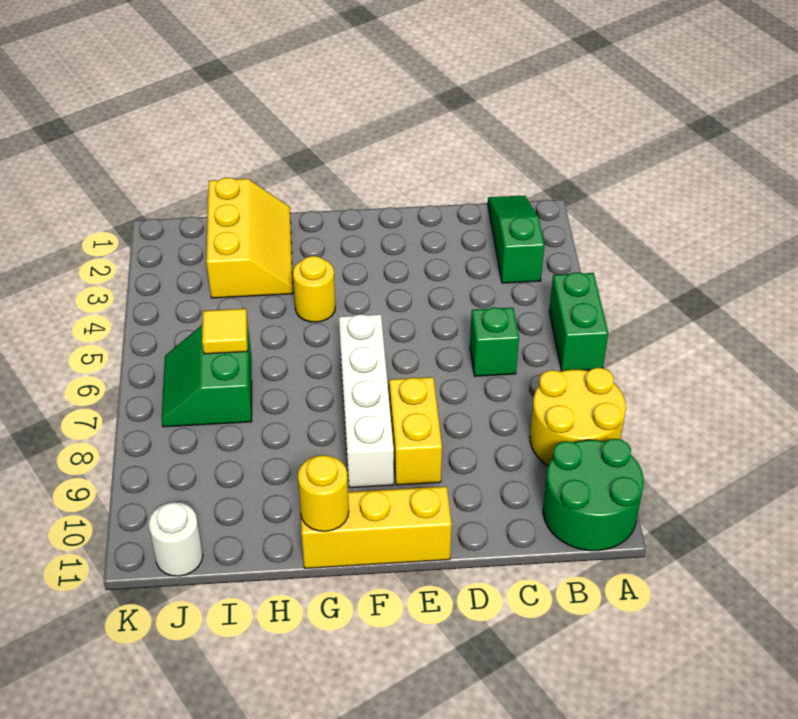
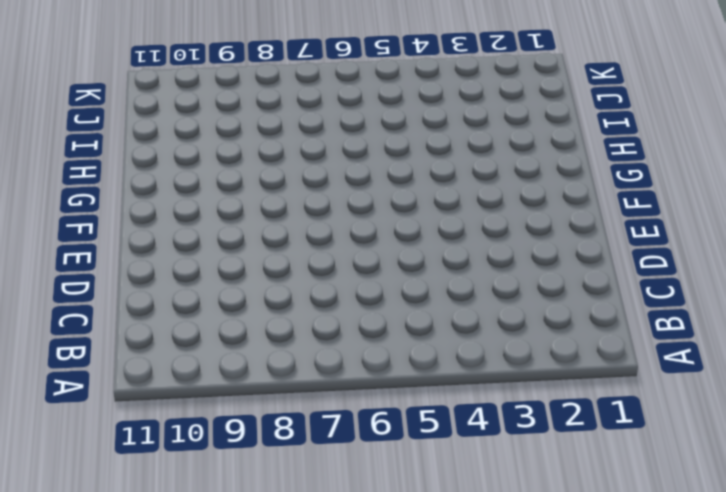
none -> green 1x2 brick [549,272,608,371]
none -> yellow 2x2 round brick [530,368,626,466]
none -> green 2x2 round brick [543,439,644,551]

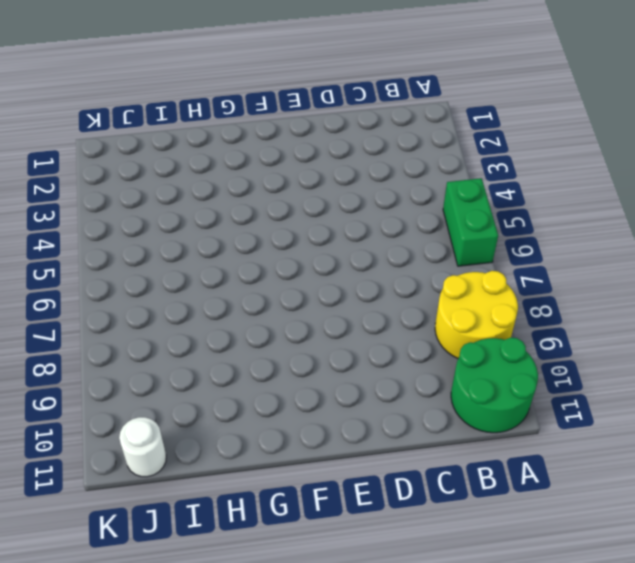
none -> green 1x3 slope [488,195,544,283]
none -> green 1x1 brick [470,307,519,376]
none -> yellow 1x2 brick [389,377,442,485]

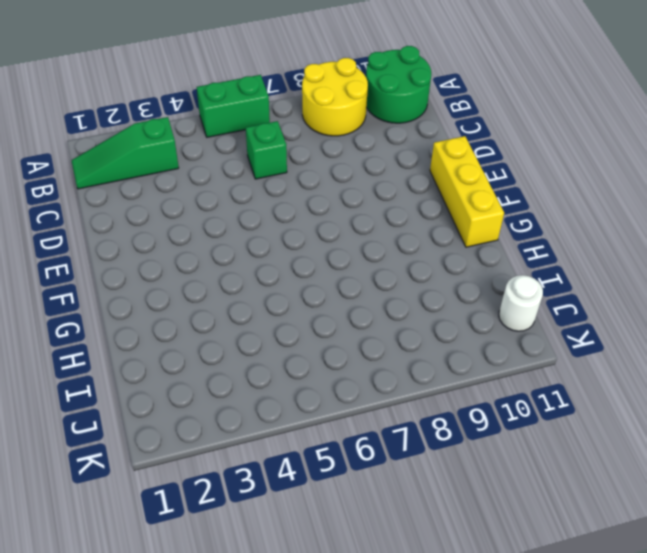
none -> yellow 1x2 brick [389,377,442,485]
none -> white 1x4 brick [339,314,394,488]
none -> yellow 1x1 round brick [293,256,335,322]

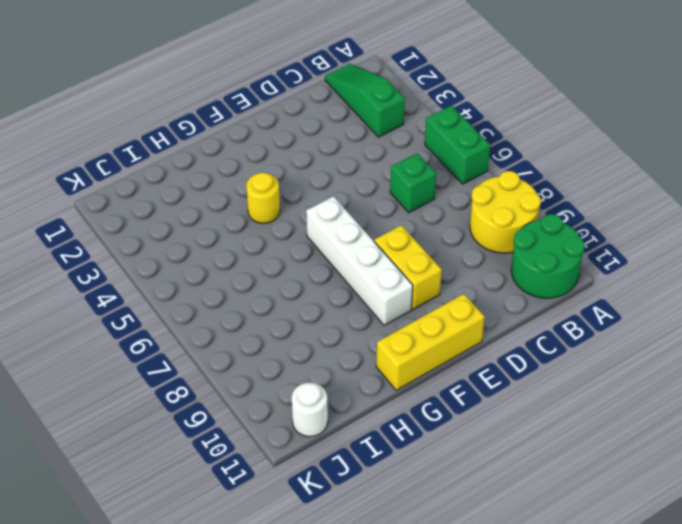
none -> yellow 2x3 slope [206,178,293,298]
none -> green 2x2 slope [162,322,252,427]
none -> yellow 1x1 round brick [298,455,349,531]

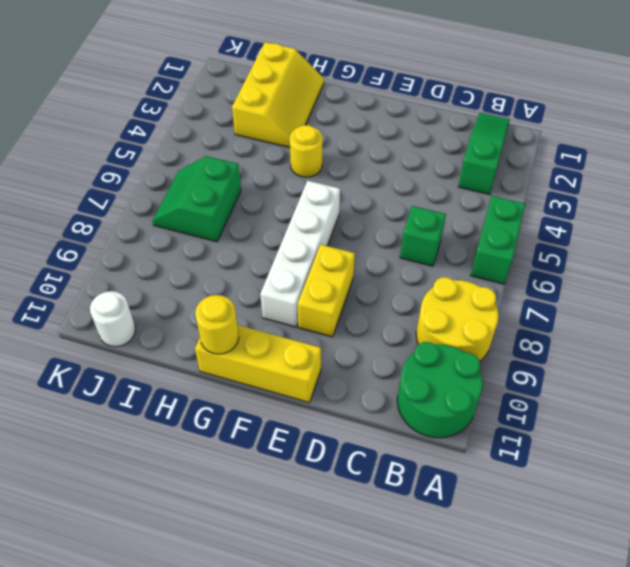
none -> yellow 1x1 tile [202,309,247,354]

